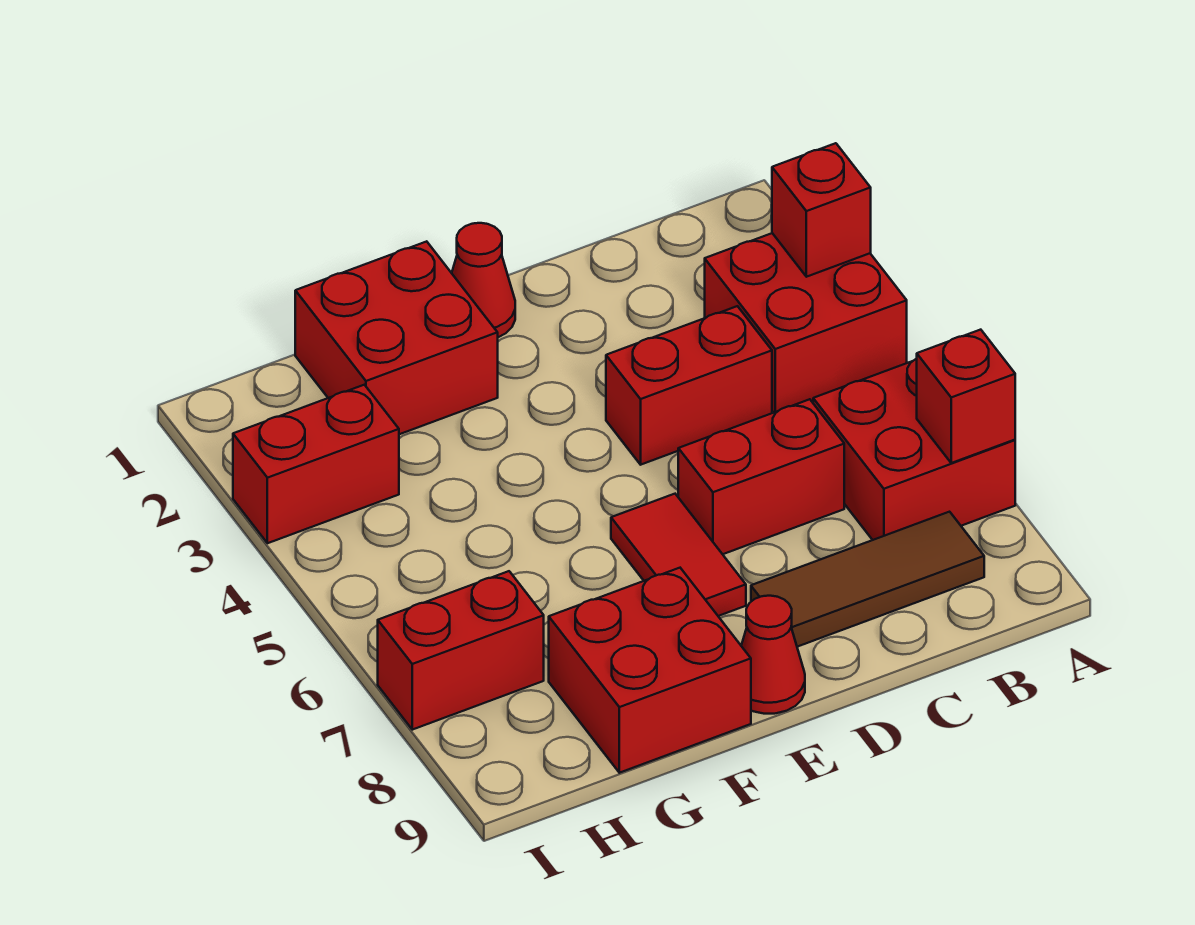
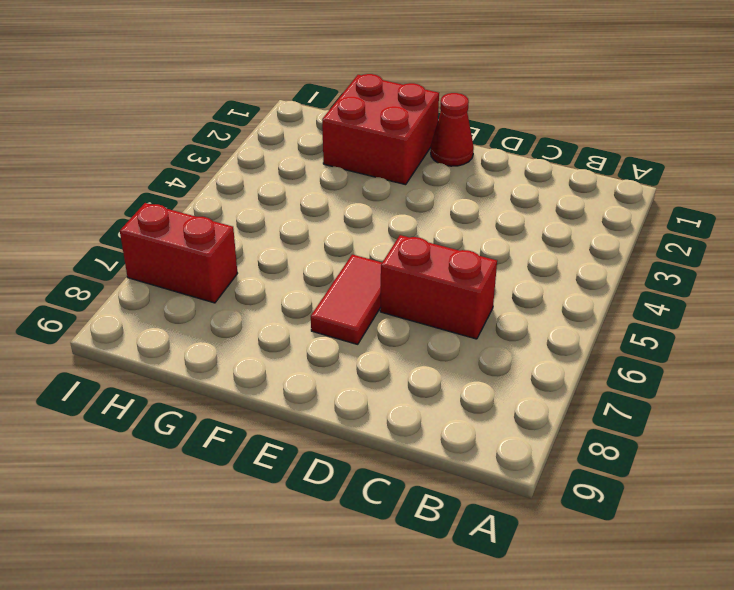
none -> red 2x2 brick [705,233,907,413]
none -> red 2x2 brick [813,359,1015,540]
none -> brown 1x3 tile [751,512,984,647]

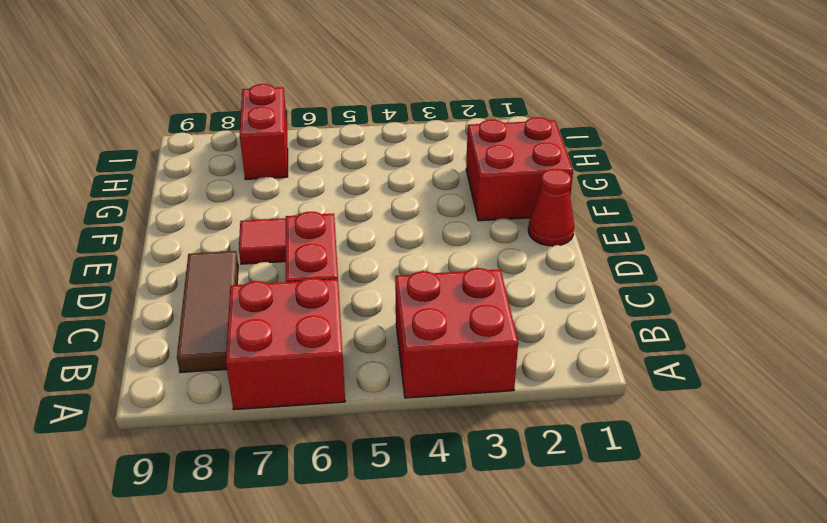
none -> red 1x2 brick [606,306,772,465]
none -> red 1x1 cone [741,596,805,714]
none -> red 2x2 brick [549,568,751,773]

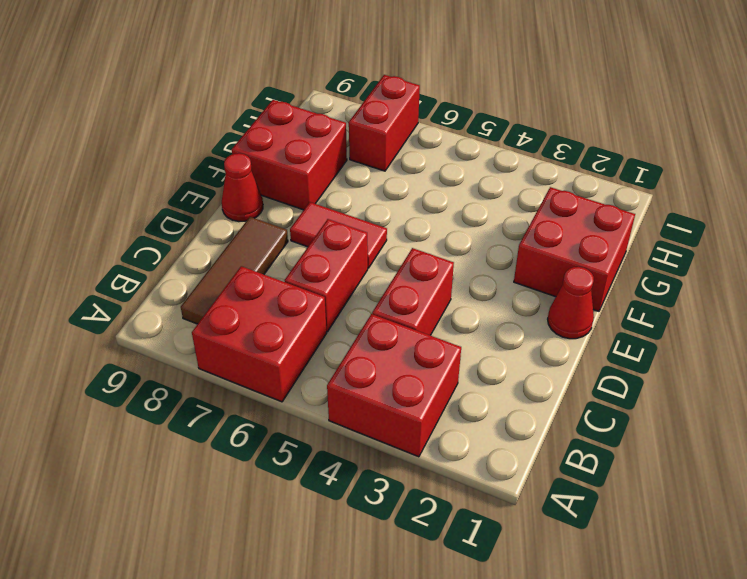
none -> red 1x2 brick [233,385,399,543]
none -> red 1x1 brick [772,143,871,277]
none -> red 1x1 brick [917,330,1015,463]

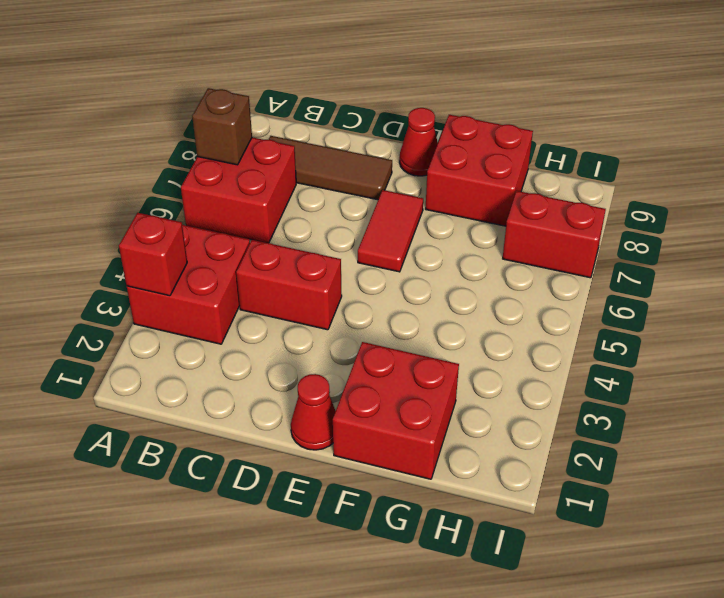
brown 1x1 brick [192,88,252,165] -> red 1x1 brick [917,330,1015,463]
none -> red 1x2 brick [678,399,844,554]
none -> red 1x2 brick [233,385,399,543]

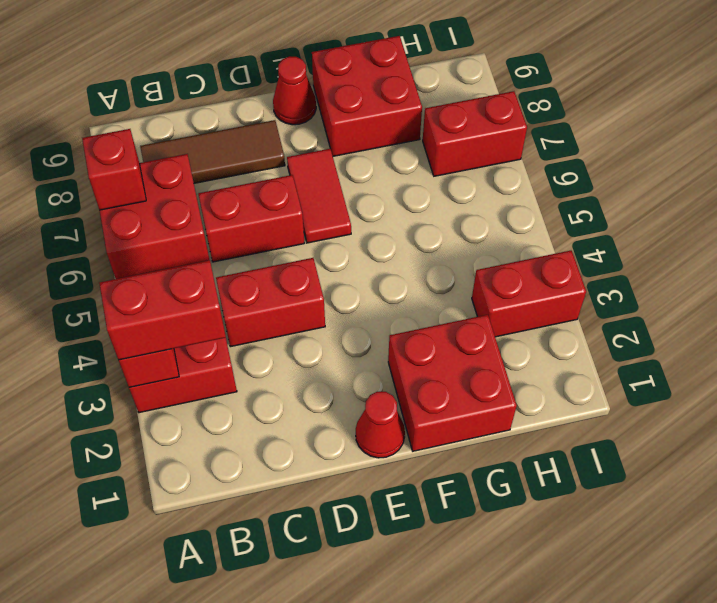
red 1x2 brick [99,260,226,360] -> none

